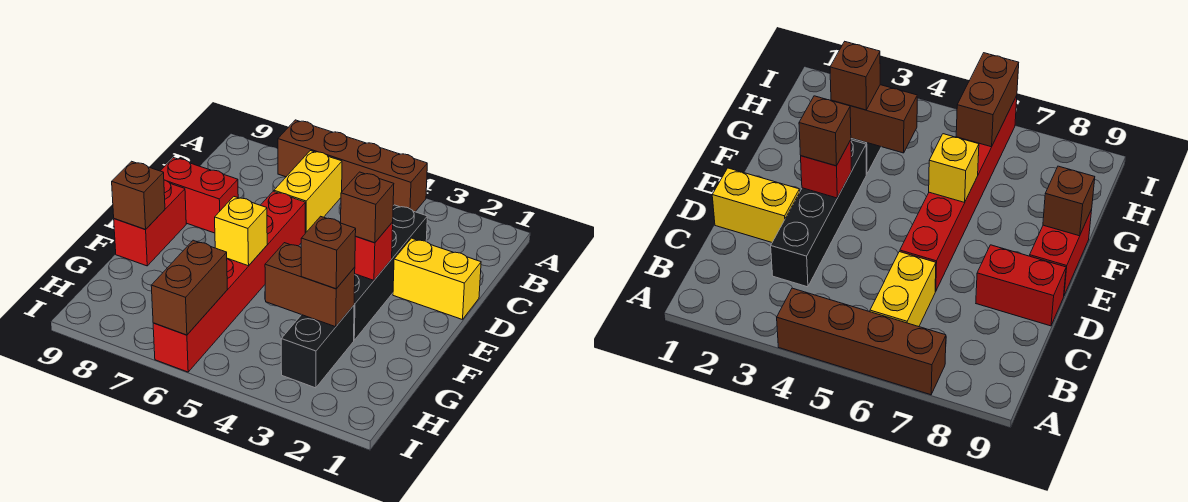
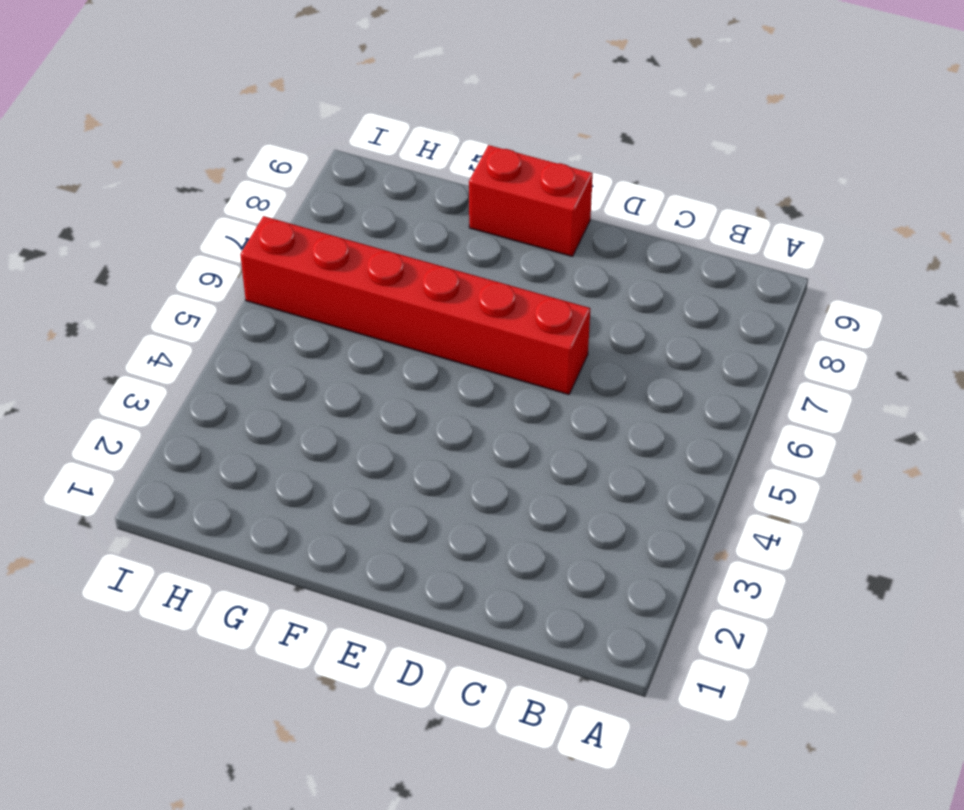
none -> brown 1x4 brick [278,120,427,212]
none -> yellow 1x2 brick [274,151,342,233]
none -> black 1x4 brick [354,205,427,340]

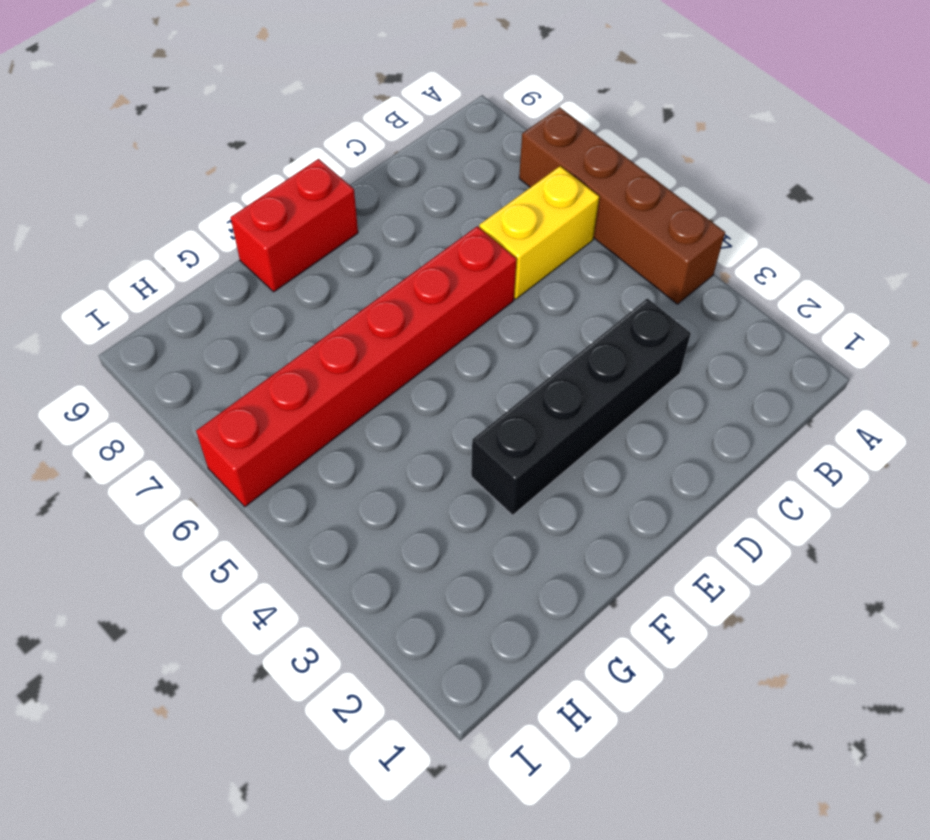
none -> yellow 1x2 brick [393,238,481,320]
none -> red 1x2 brick [161,158,238,233]
none -> black 1x2 brick [281,305,354,388]

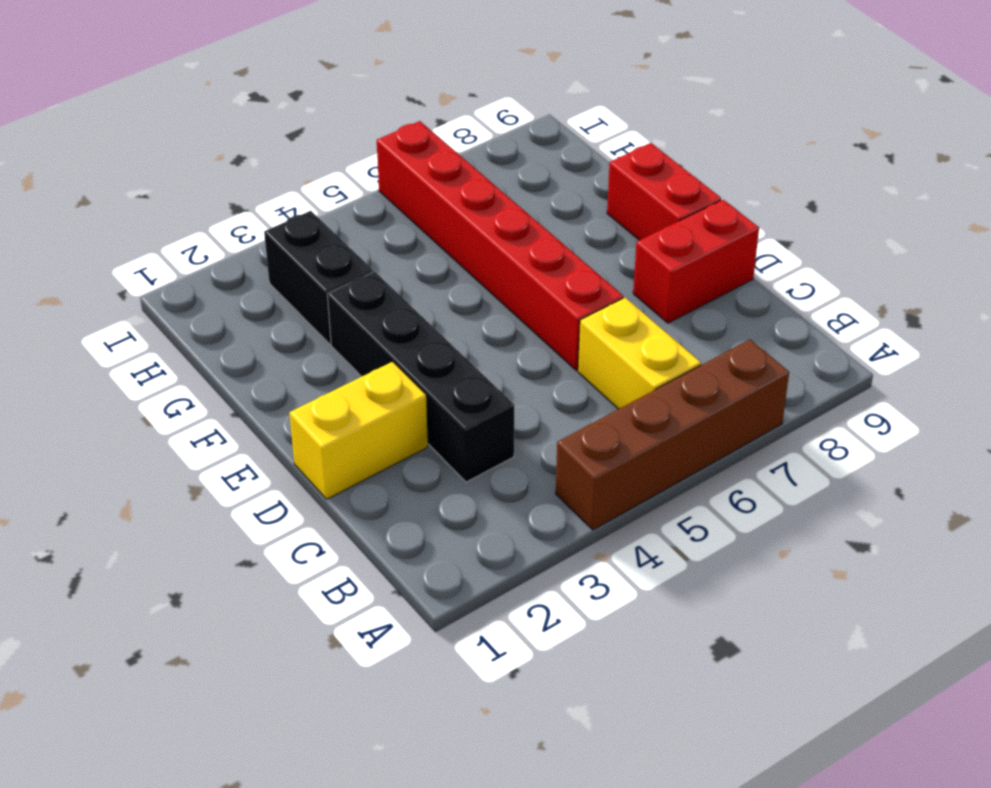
none -> red 1x1 brick [355,222,393,280]
none -> yellow 1x1 brick [215,197,267,266]
none -> brown 1x1 brick [112,161,165,230]

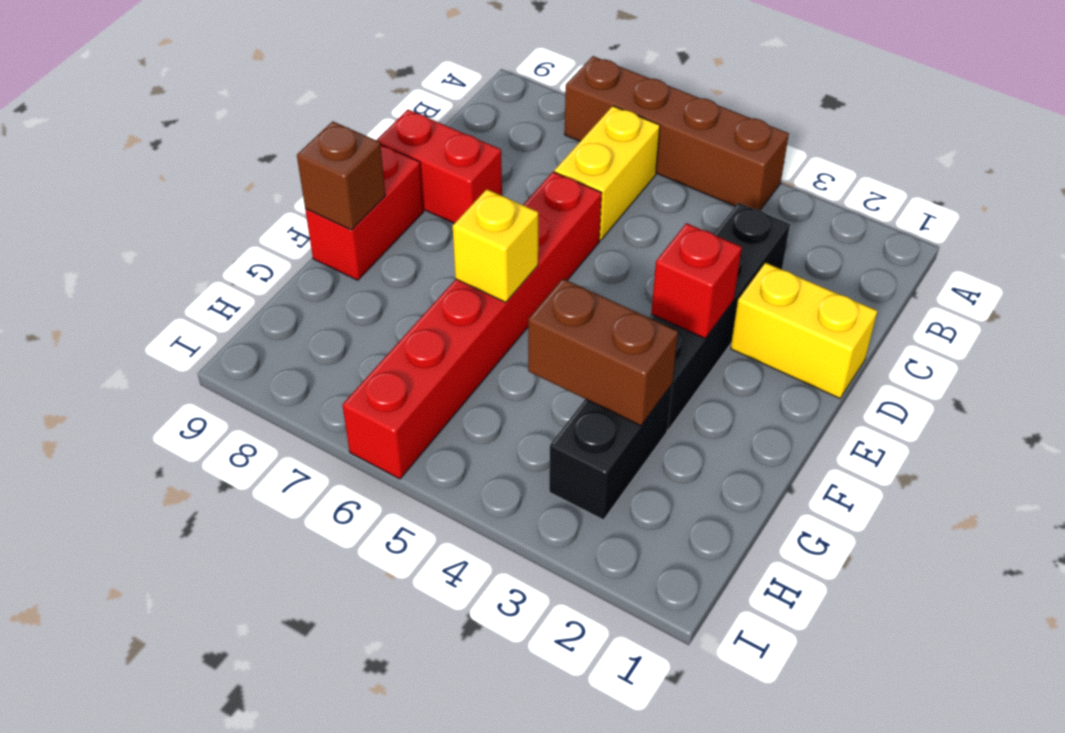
none -> brown 1x2 brick [151,240,227,335]
none -> brown 1x1 brick [341,172,394,243]
none -> brown 1x1 brick [301,216,356,289]

